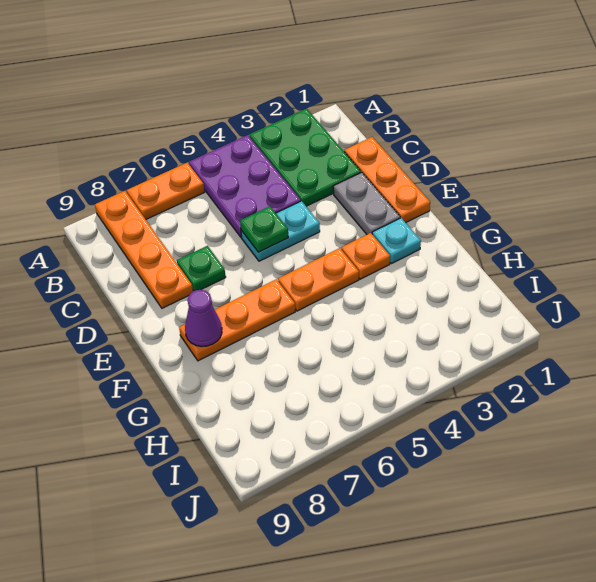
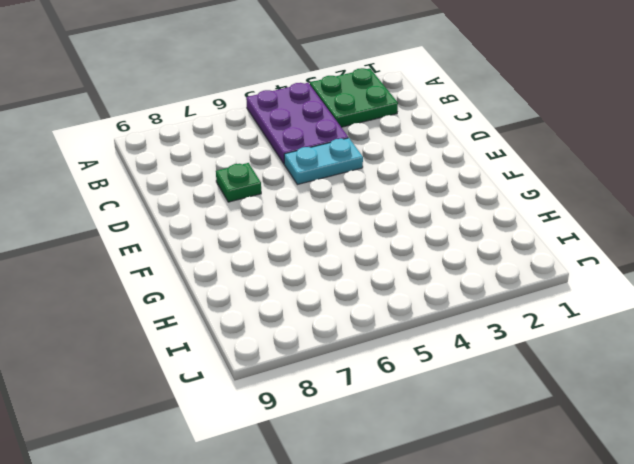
green 2x2 plate [310,68,398,127] -> green 2x3 plate [249,109,361,206]
none -> orange 1x2 plate [127,163,204,219]
none -> orange 1x4 plate [95,191,193,308]
none -> orange 1x3 plate [344,137,430,223]

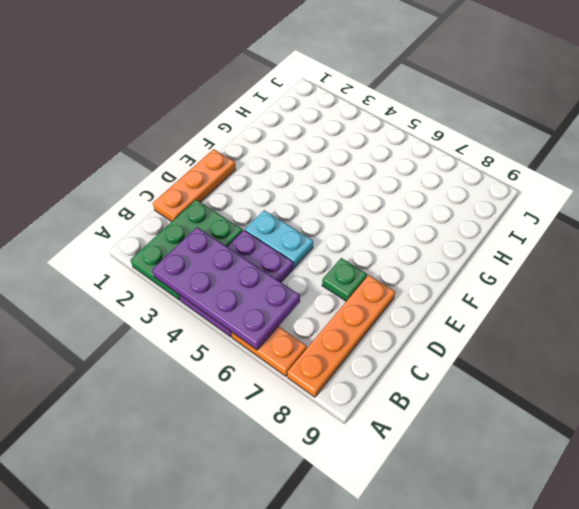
purple 2x4 plate [152,227,300,350] -> none
none -> grey 1x2 plate [333,172,400,234]
none -> cyan 1x1 plate [372,218,421,264]
none -> orange 1x1 plate [341,233,390,279]

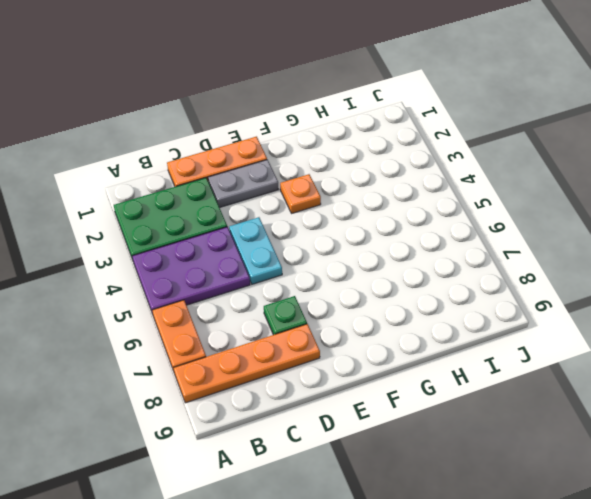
none -> cyan 1x1 plate [372,218,421,264]
none -> orange 1x2 plate [278,248,359,311]
none -> orange 1x3 plate [179,279,295,361]

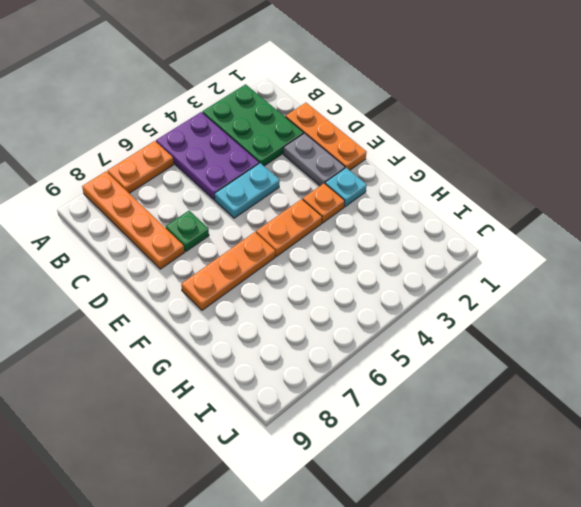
none -> green 1x1 plate [240,206,288,252]
none -> purple 1x1 cone [185,290,222,347]

